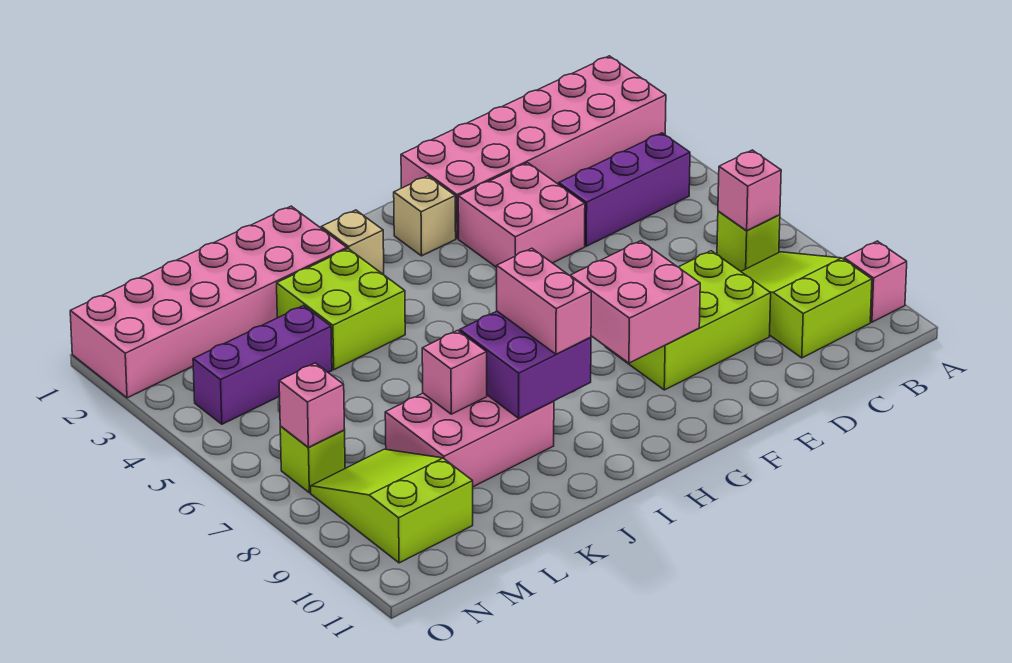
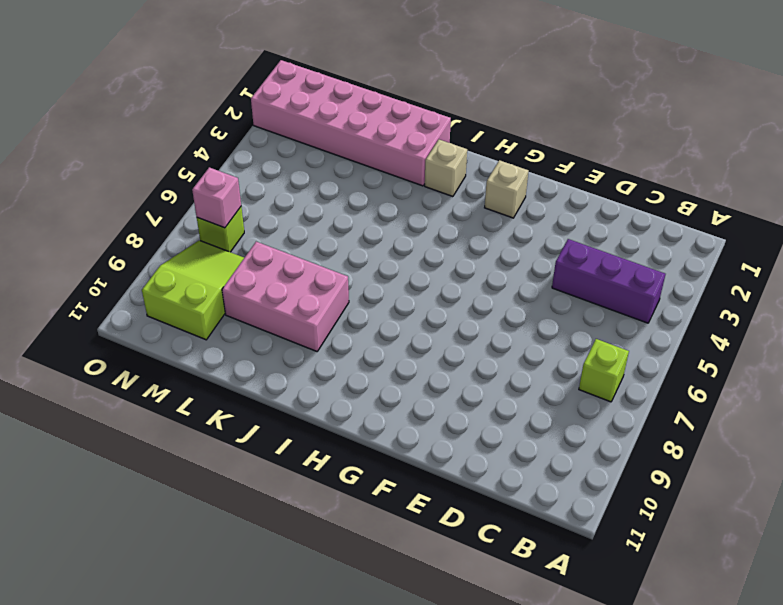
none -> pink 2x6 brick [401,56,666,239]
none -> pink 1x1 brick [844,241,907,322]
none -> lime 2x3 slope [741,252,872,358]

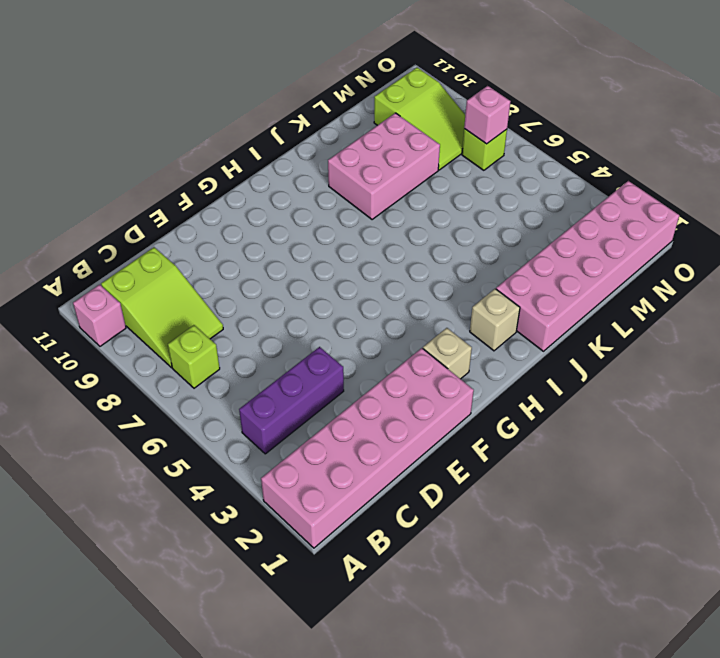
none -> lime 2x3 brick [605,251,771,390]
none -> pink 2x2 brick [458,163,585,268]
none -> lime 2x2 brick [277,249,405,370]

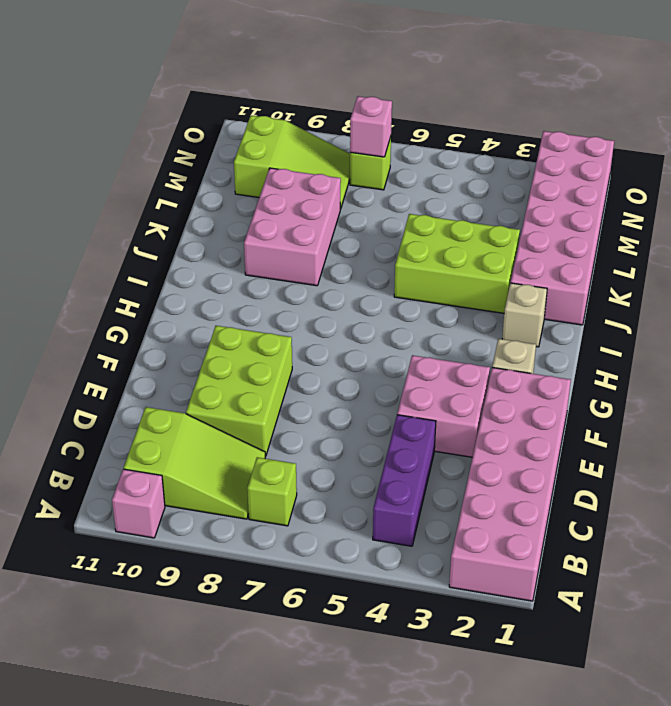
lime 2x3 brick [394,214,520,313] -> lime 2x2 brick [277,249,405,370]
none -> purple 1x3 brick [193,306,332,424]
none -> pink 1x1 brick [718,150,781,231]
none -> pink 2x2 brick [570,241,700,363]

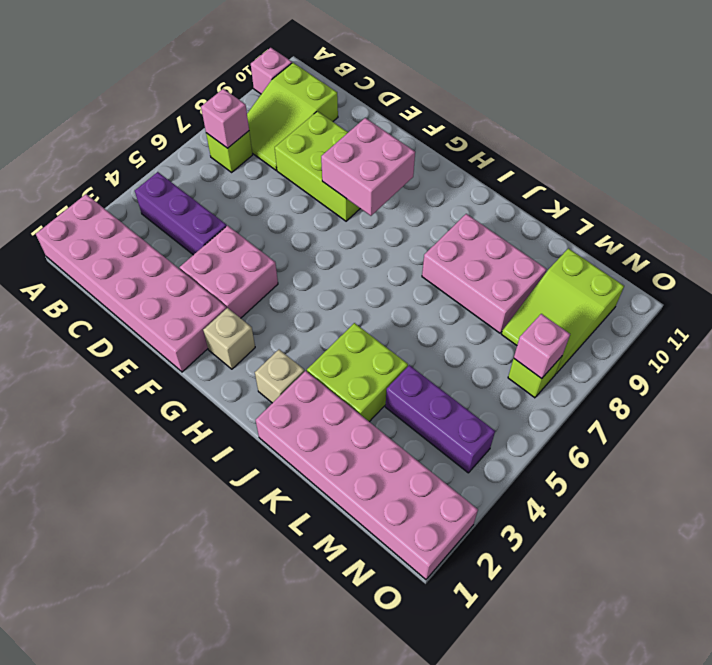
none -> purple 2x2 brick [460,311,591,418]
none -> pink 1x1 brick [422,330,487,414]
none -> pink 1x2 brick [497,248,591,354]

